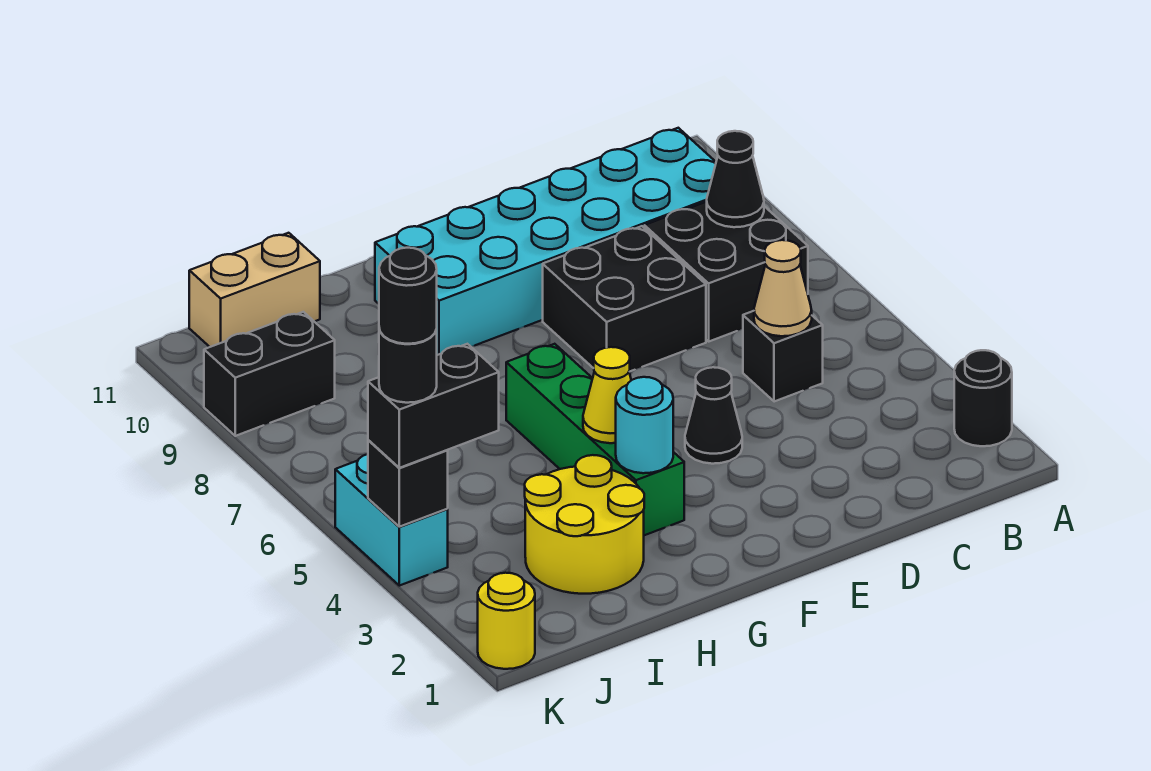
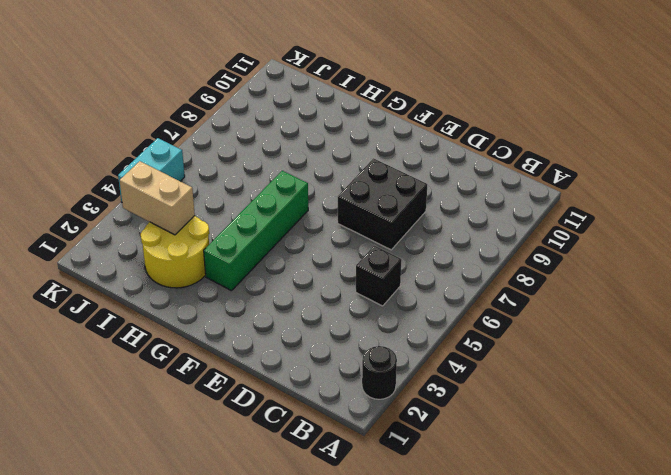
tan 1x2 brick [120,161,195,235] -> tan 1x2 brick moved to [189,233,320,347]
none -> black 2x2 brick [644,202,808,341]
none -> cyan 2x6 brick [375,128,716,355]
none -> black 1x1 cone [685,367,742,464]

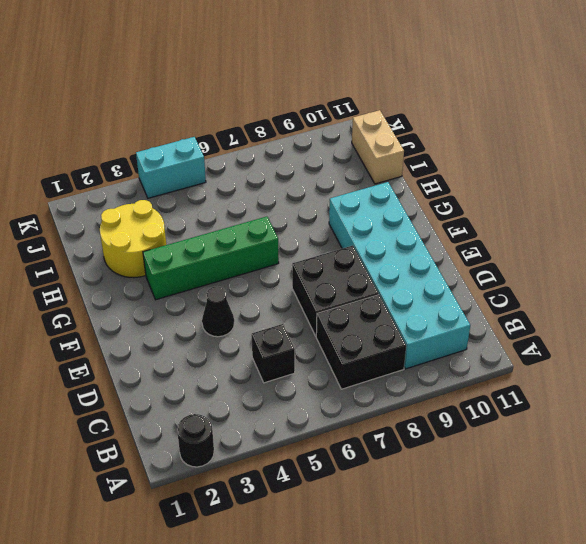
none -> black 1x2 brick [204,312,335,436]
none -> yellow 1x1 round brick [478,573,535,669]
none -> black 1x1 cone [707,131,764,227]

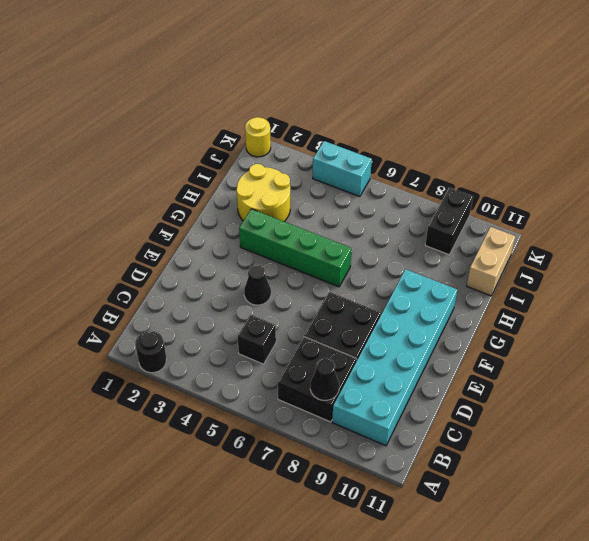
none -> tan 1x1 cone [754,240,812,336]
none -> cyan 1x1 round brick [616,377,673,473]
none -> yellow 1x1 cone [583,347,631,443]

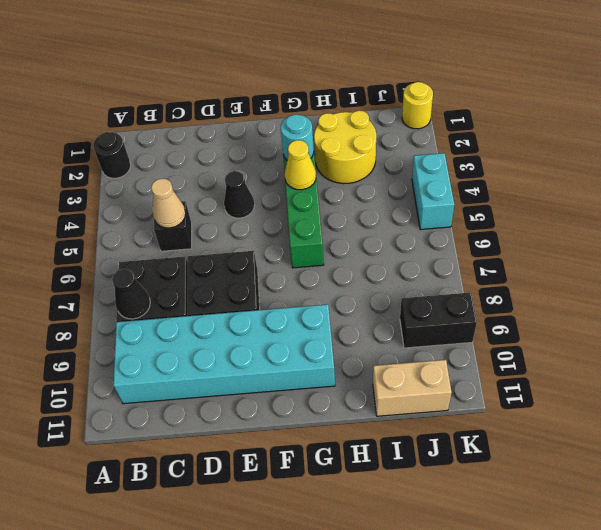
none -> black 1x1 brick [368,440,448,527]
none -> black 1x2 brick [368,344,499,468]
none -> black 1x1 round brick [379,328,437,403]

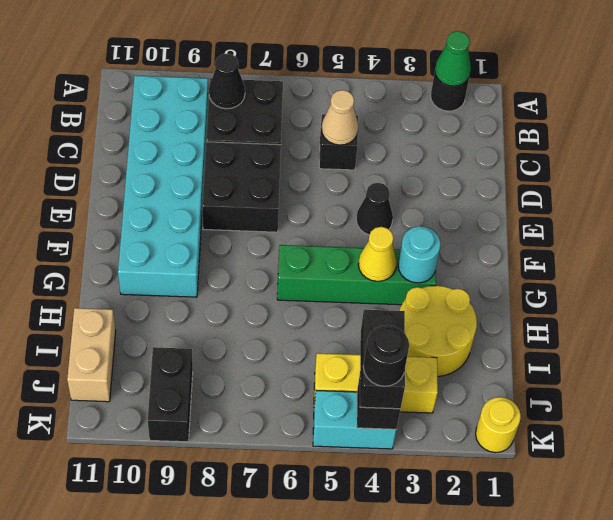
green 1x1 cone [435,31,471,86] -> none
yellow 1x3 brick [314,353,438,413] -> none
none -> black 1x1 round brick [379,248,437,344]

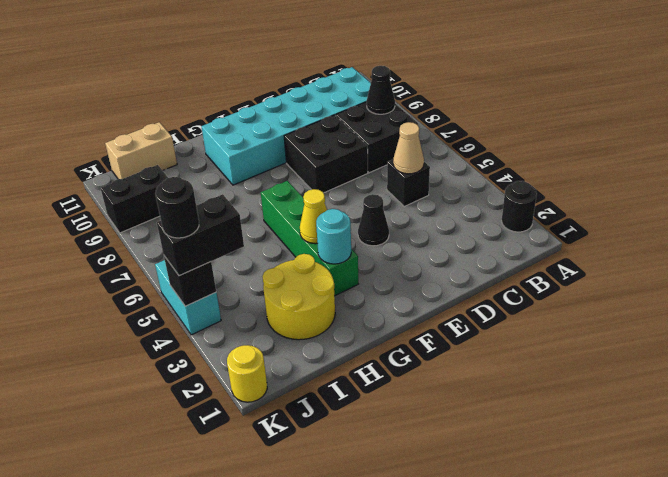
none -> black 1x1 round brick [379,248,437,344]

